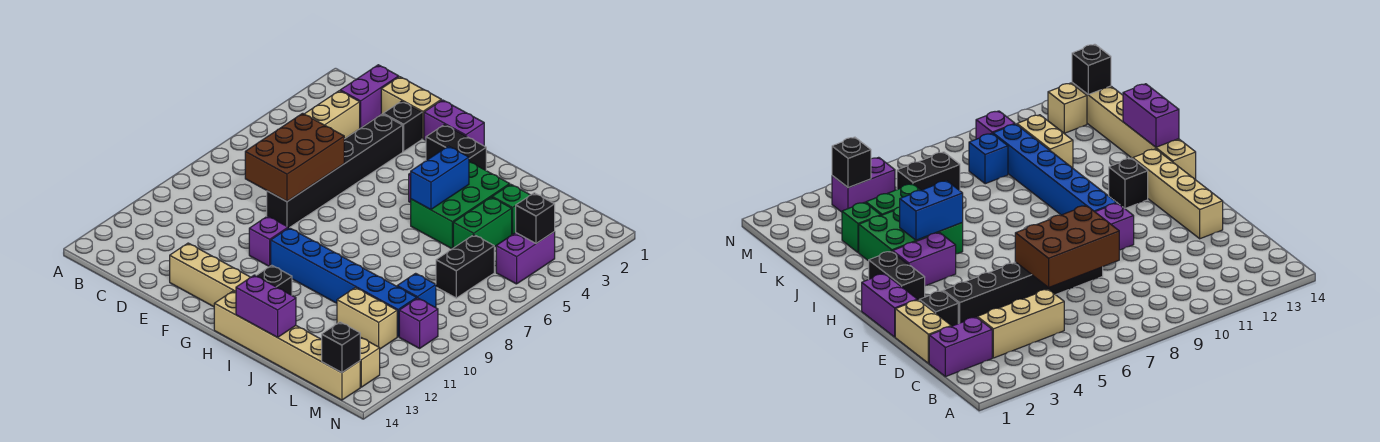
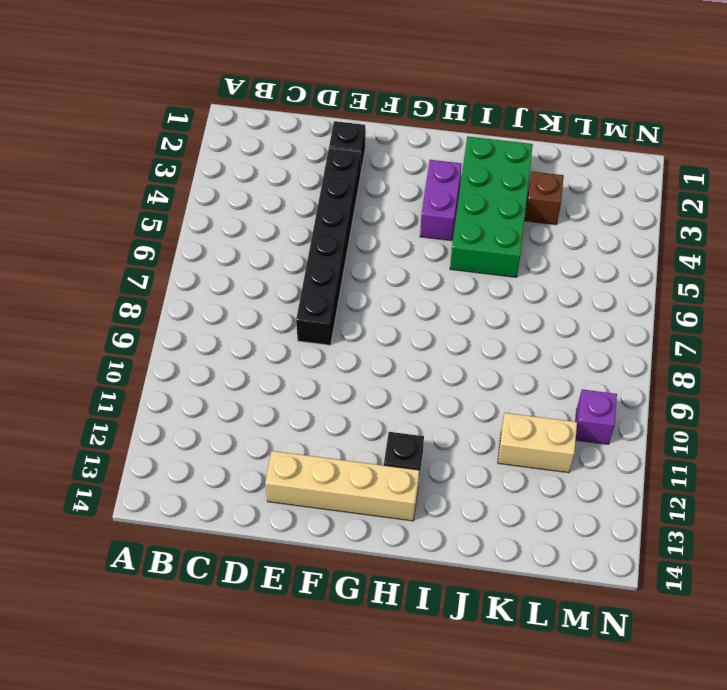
green 2x4 brick [450,136,533,277] -> green 2x3 brick [411,162,510,249]
brown 1x1 brick [525,172,564,225] -> green 1x1 brick [492,184,530,235]
none -> purple 1x2 brick [340,65,399,128]
none -> tan 1x3 brick [305,91,360,139]
none -> tan 1x2 brick [381,77,441,139]

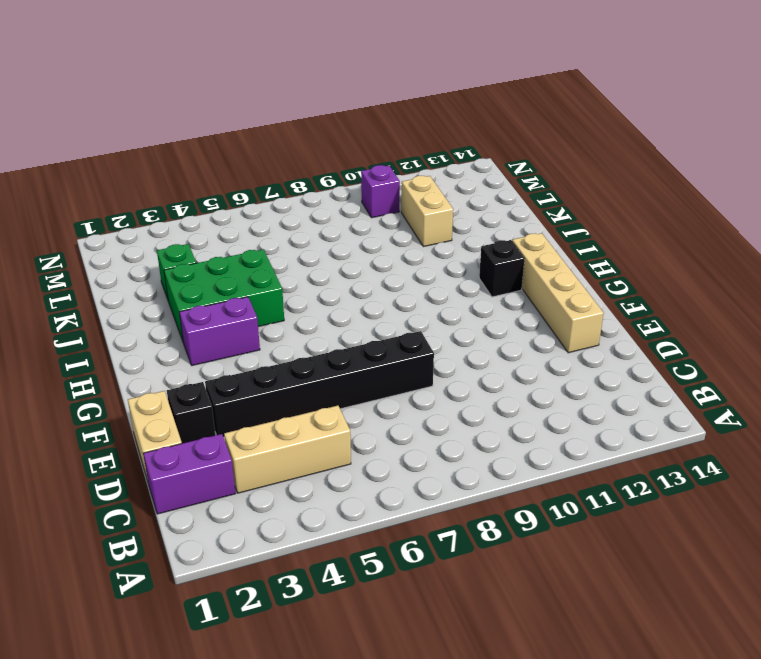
none -> purple 1x2 brick [424,100,484,146]
none -> purple 1x1 brick [249,216,288,267]
none -> black 1x2 brick [426,125,486,170]

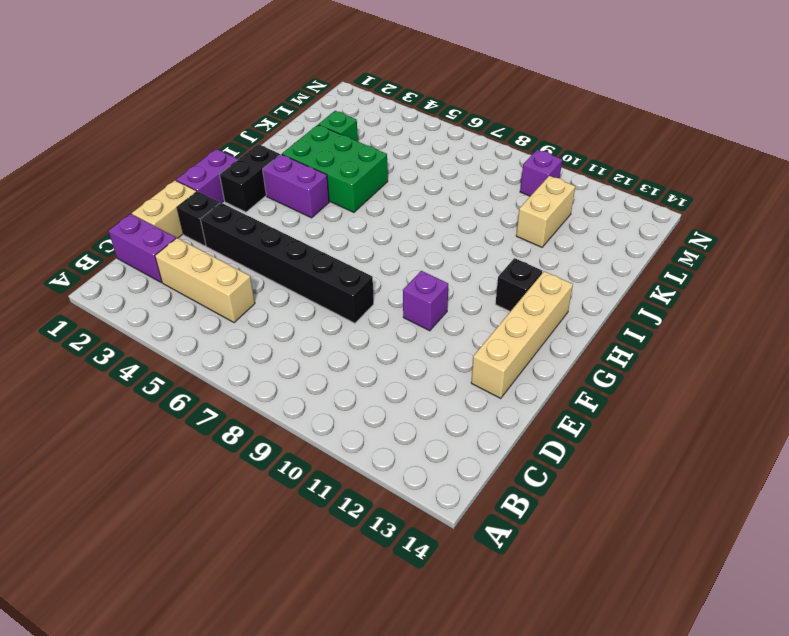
none -> blue 1x6 brick [271,228,417,337]
none -> tan 1x6 brick [214,291,360,400]
none -> green 1x2 brick [453,197,512,248]

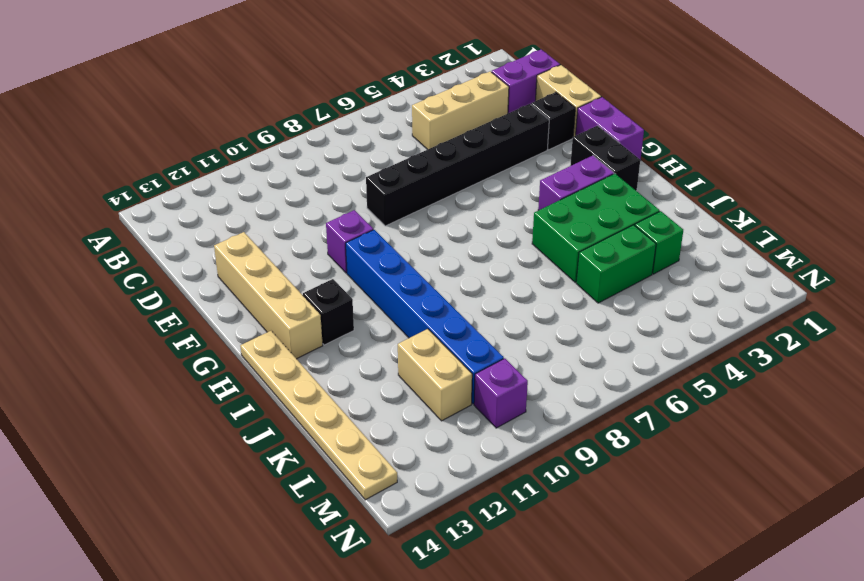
tan 1x6 plate [240,331,397,500] -> tan 1x6 brick [214,291,360,400]
none -> black 1x2 brick [436,235,494,298]
none -> blue 1x1 brick [397,273,436,308]
none -> purple 1x2 brick [496,232,555,284]

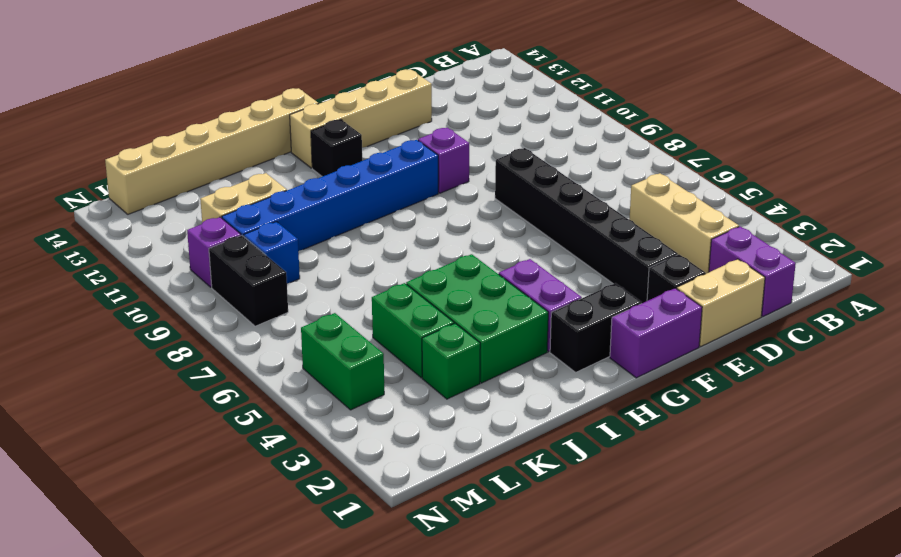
green 1x2 brick [301,313,384,410] -> purple 1x2 brick [496,232,555,284]
black 1x2 brick [209,235,288,326] -> black 1x2 brick moved to [436,235,494,298]
none -> tan 1x1 brick [360,337,380,387]
none -> brown 2x3 brick [245,113,344,201]
none -> blue 1x2 brick [411,146,469,210]

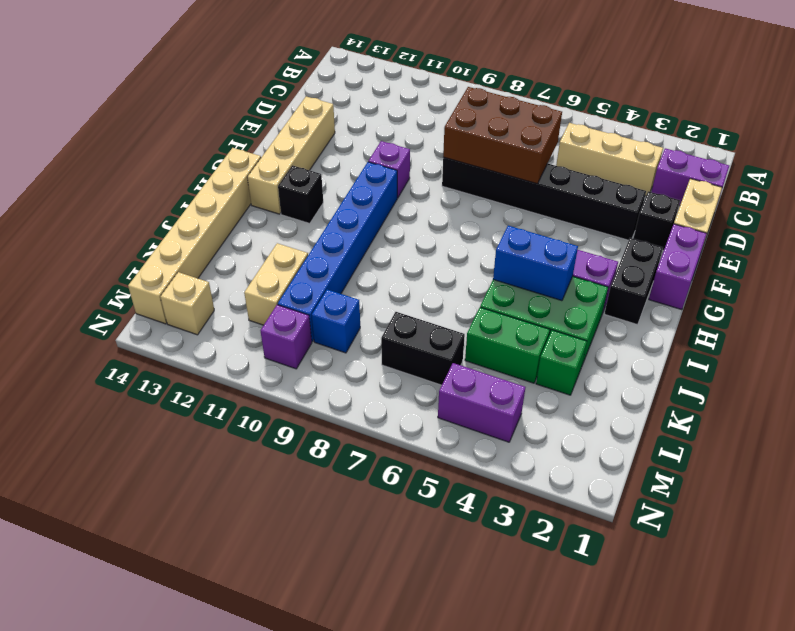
none -> purple 1x2 brick [236,275,296,337]
none -> black 1x1 brick [516,193,555,243]
none -> black 1x1 brick [321,322,360,373]

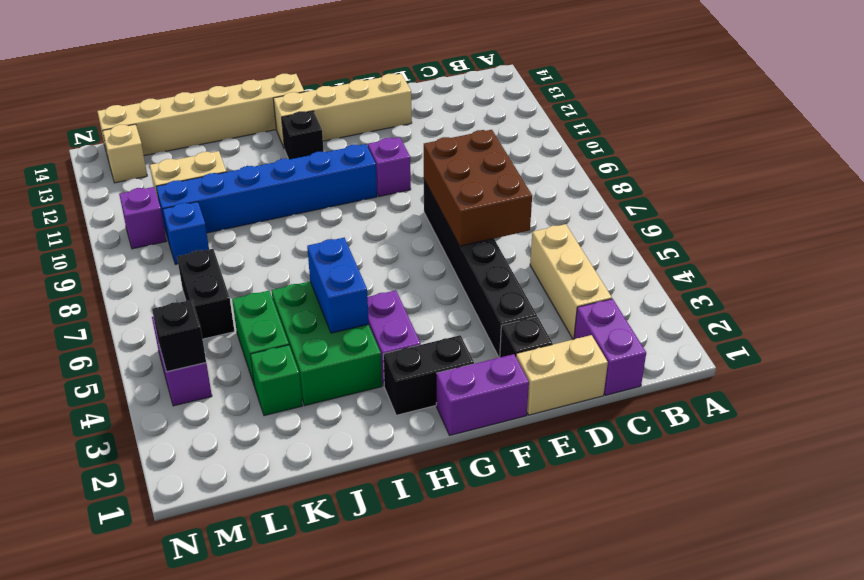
none -> purple 1x2 brick [236,275,296,337]
none -> black 1x1 brick [321,322,360,373]

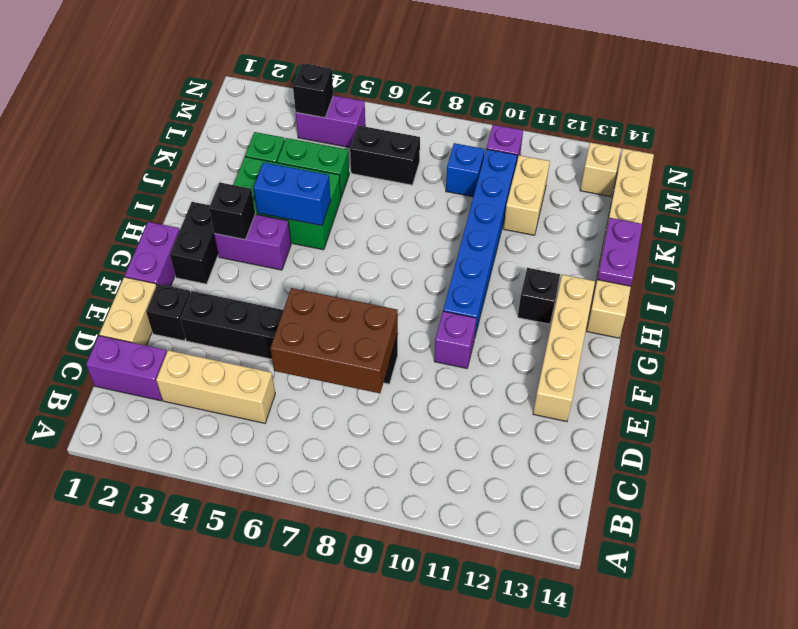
black 1x1 brick [209,183,255,240] -> black 1x1 brick moved to [321,322,360,373]
purple 1x2 plate [597,218,642,286] -> purple 1x2 brick [236,275,296,337]

